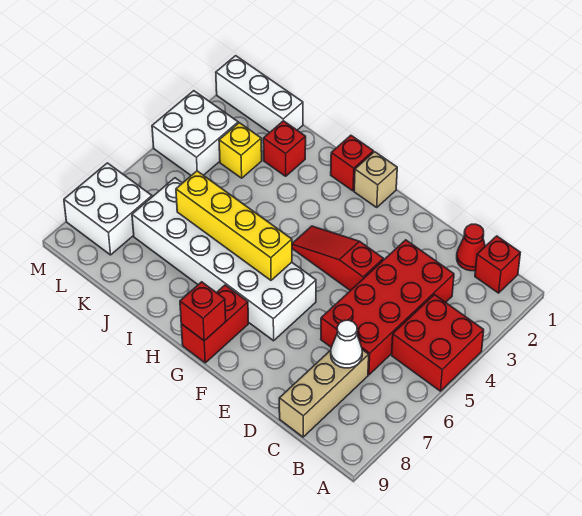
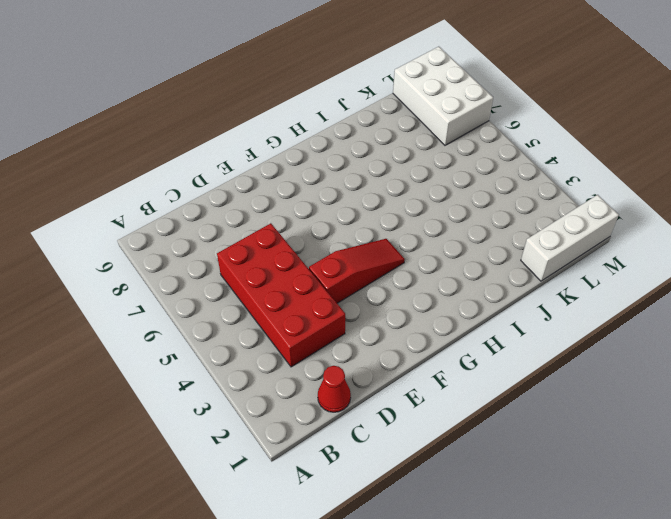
white 2x3 brick [393,47,493,145] -> white 2x2 brick [64,163,152,255]
none -> red 2x2 brick [392,295,484,391]
none -> red 1x1 brick [475,236,520,293]
none -> tan 1x3 brick [279,350,369,437]

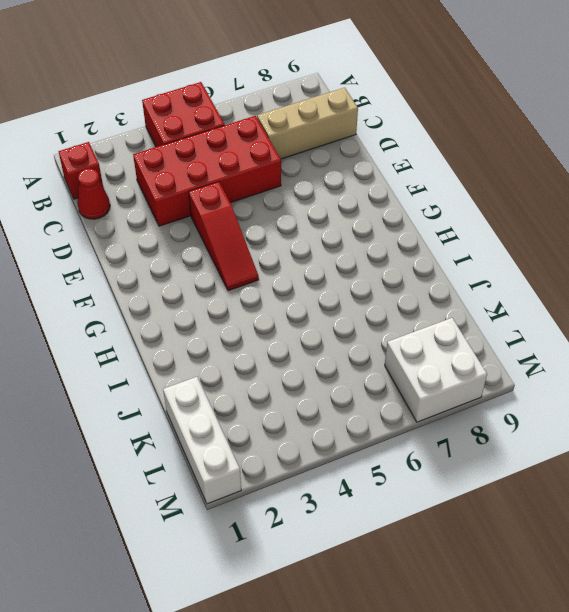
none -> white 2x6 brick [132,178,316,341]
none -> tan 1x1 brick [354,152,397,207]
none -> red 1x2 brick [181,285,249,363]

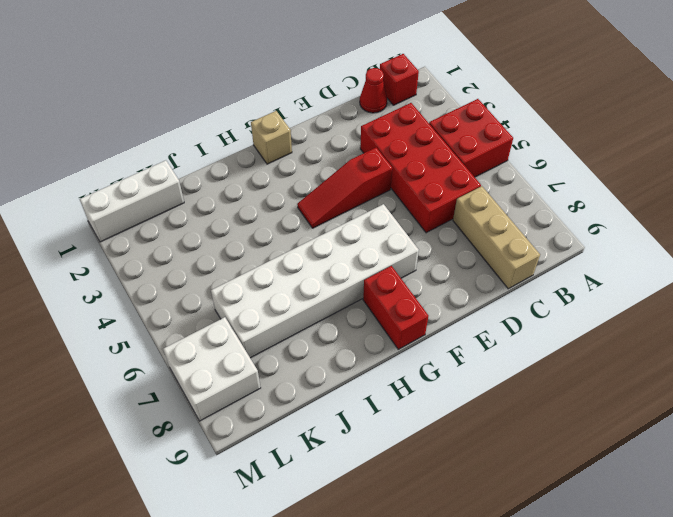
none -> red 1x1 brick [331,135,373,191]
none -> red 1x1 brick [263,121,306,176]
none -> yellow 1x1 brick [219,123,262,178]

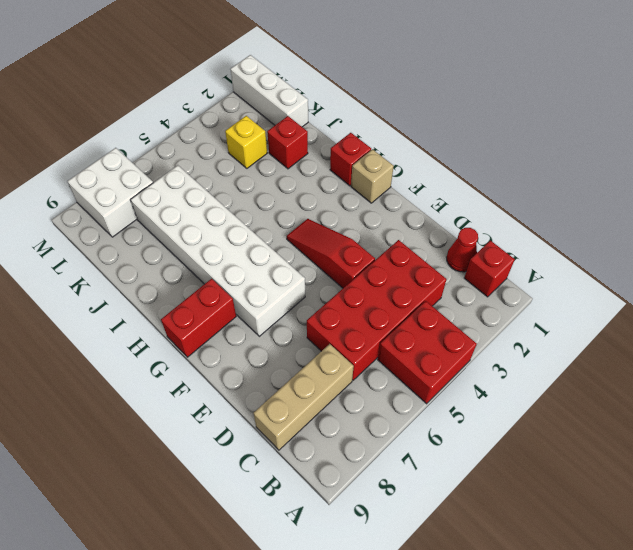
none -> white 2x2 brick [152,91,238,175]
none -> white 1x1 cone [331,320,362,368]
none -> yellow 1x4 brick [176,171,292,280]

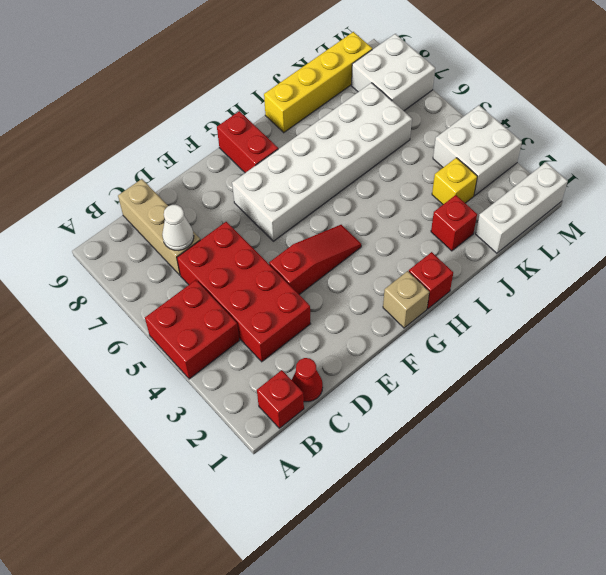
yellow 1x4 brick [264,32,372,133] -> yellow 1x4 brick moved to [176,171,292,280]
none -> red 1x1 brick [180,282,226,341]

